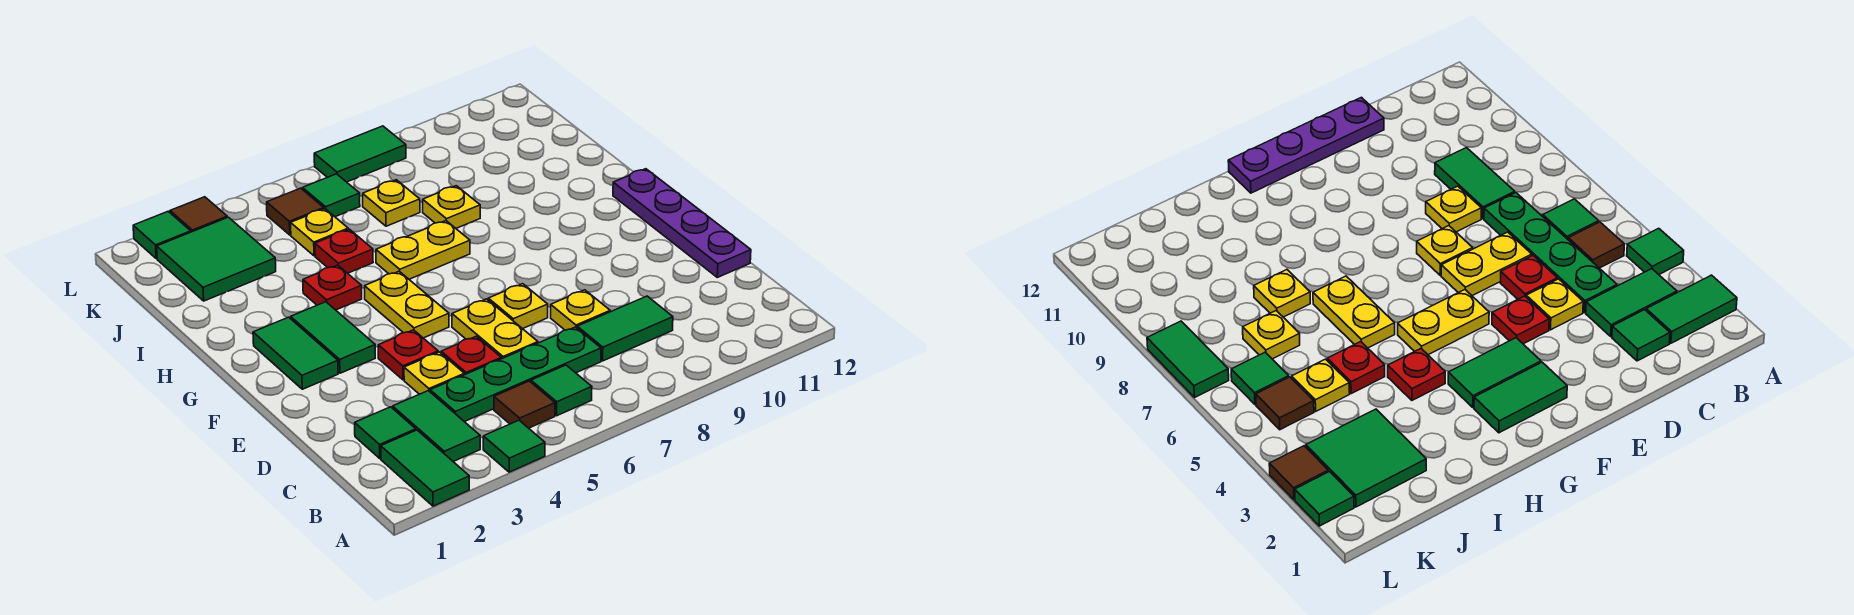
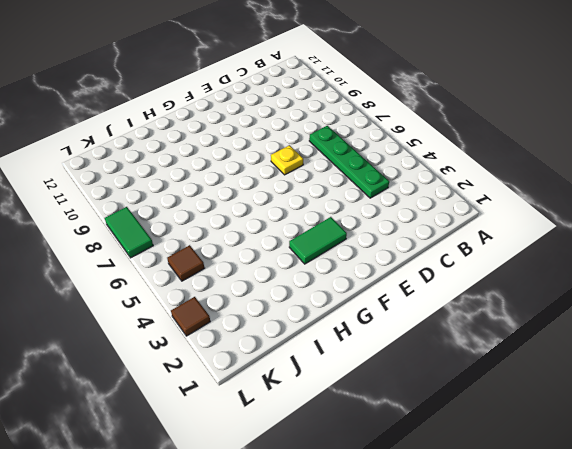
none -> green 1x2 tile [381,430,469,506]
none -> green 1x1 tile [483,420,545,472]
none -> green 1x2 tile [393,391,480,461]
none -> brown 1x1 tile [494,381,555,428]

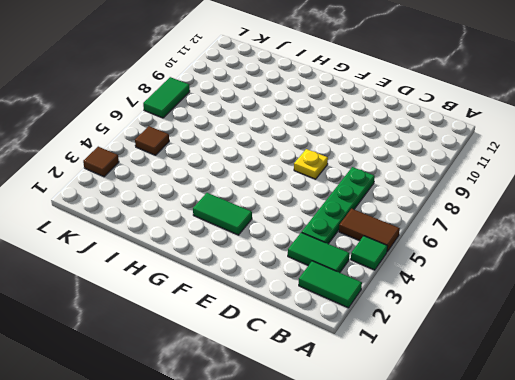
brown 1x2 tile [339,209,400,252] -> brown 1x1 tile [494,381,555,428]
none -> green 1x1 tile [531,365,592,416]
none -> green 1x1 tile [355,407,416,458]
none -> green 1x2 tile [577,296,673,361]
none -> yellow 1x1 plate [404,352,464,394]

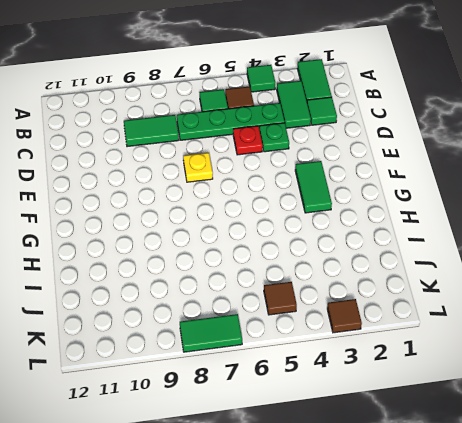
green 1x1 plate [260,123,289,152] -> yellow 1x1 plate [404,352,464,394]
none -> yellow 1x2 plate [452,299,538,359]
none -> yellow 1x1 plate [551,290,610,330]
none -> purple 1x4 plate [613,169,751,277]
none -> red 1x1 plate [378,330,438,380]

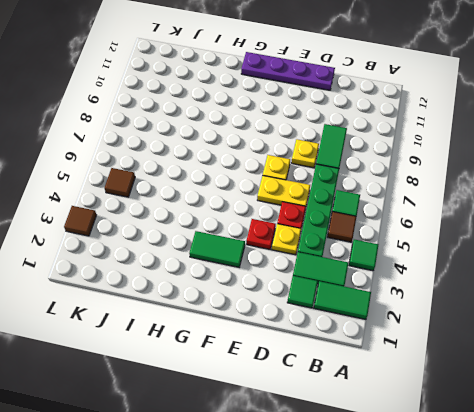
none -> green 1x2 tile [253,317,338,389]
none -> yellow 1x2 plate [365,271,449,338]
none -> red 1x1 plate [303,265,362,310]
none -> yellow 1x2 plate [376,221,470,279]

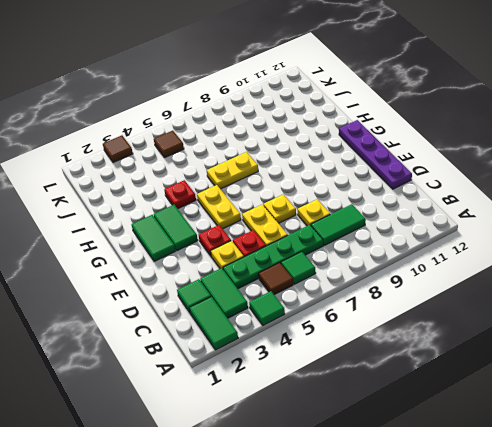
none -> red 1x1 plate [315,229,373,273]
none -> yellow 1x1 plate [423,186,480,228]
none -> green 2x2 tile [157,217,276,301]
none -> yellow 1x1 plate [291,209,348,256]

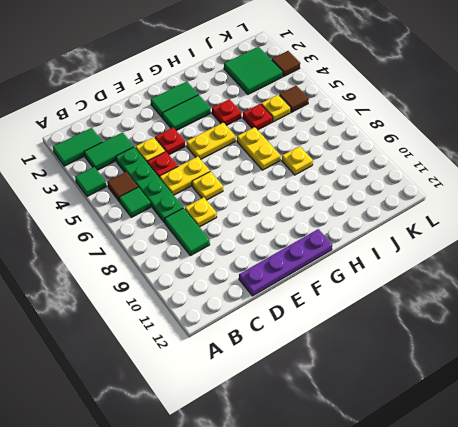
none -> green 1x1 tile [355,407,416,458]
none -> yellow 1x1 plate [363,180,420,226]
none -> green 1x1 tile [303,174,360,217]
none -> green 1x1 tile [133,211,191,259]

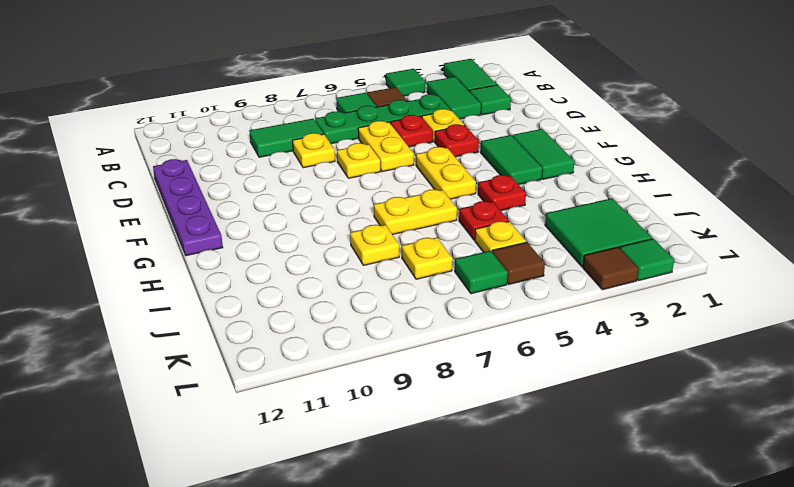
none -> green 1x2 tile [314,126,406,182]

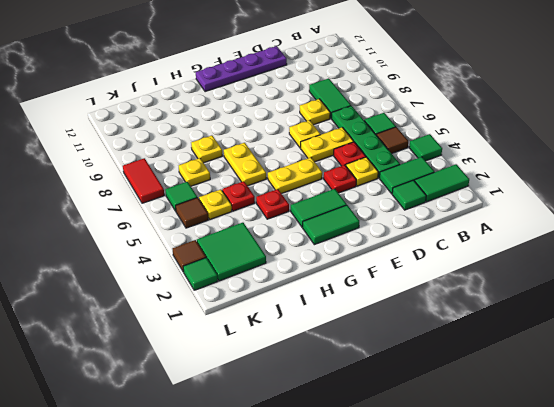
red 1x2 tile [123,158,164,203] -> green 1x2 tile [314,126,406,182]

